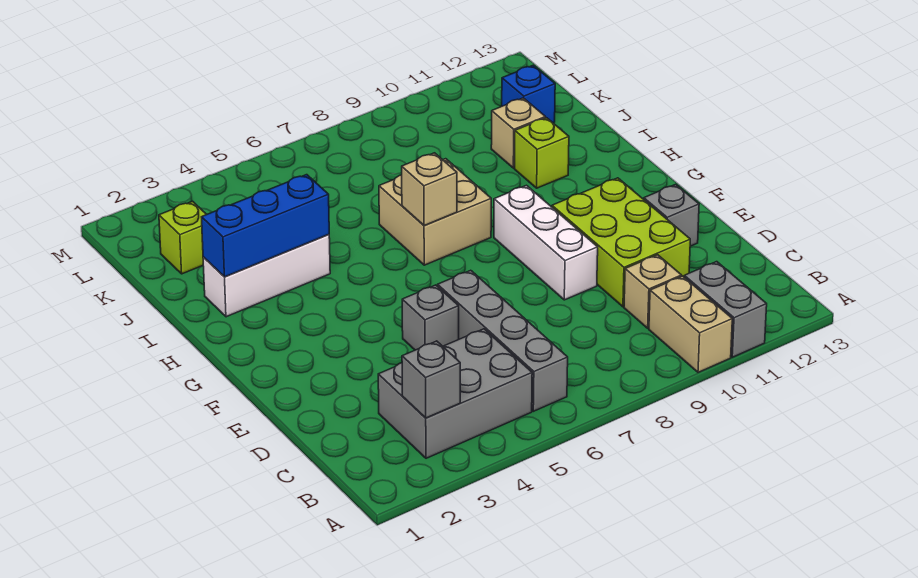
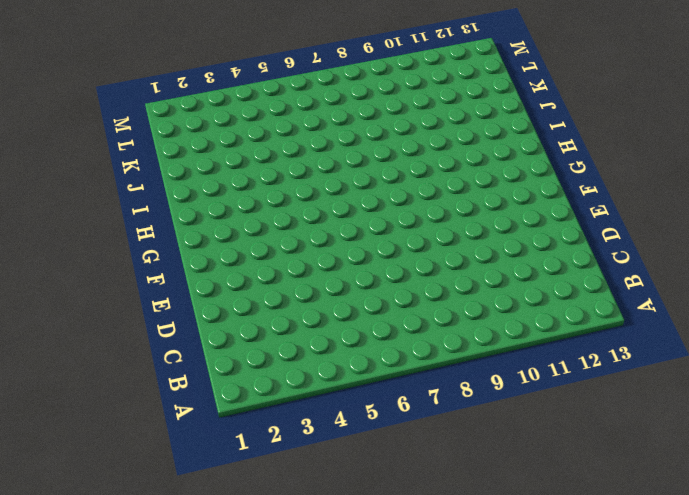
none -> tan 1x2 brick [649,276,732,372]
none -> grey 1x2 brick [684,262,767,357]
none -> grey 2x3 brick [378,329,532,458]

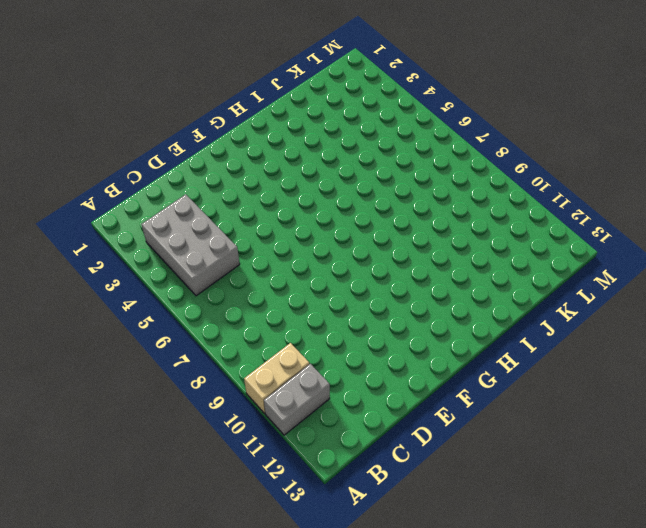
none -> grey 1x4 brick [438,270,568,411]
none -> tan 1x1 brick [624,255,682,328]
none -> lime 2x3 brick [552,178,690,307]

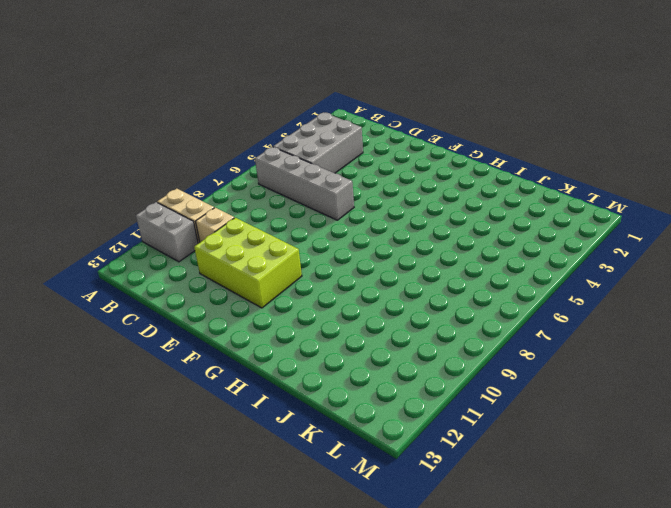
none -> grey 1x1 brick [402,285,459,350]
none -> white 1x3 brick [494,185,598,300]
none -> grey 1x1 brick [644,184,699,246]

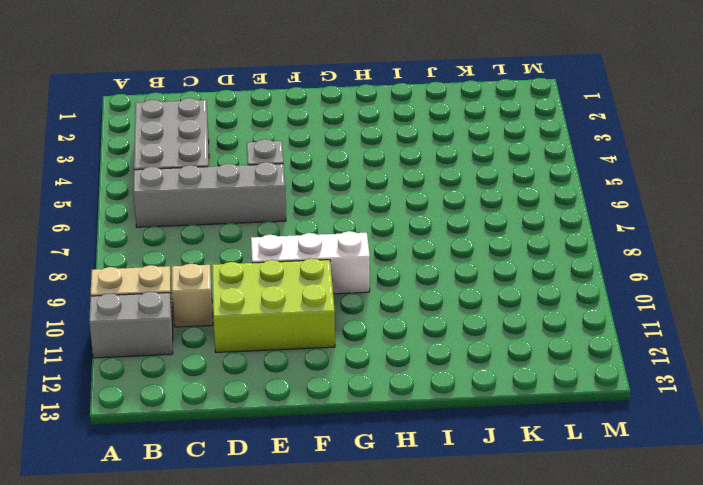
none -> grey 1x1 brick [644,184,699,246]
none -> tan 2x2 brick [379,159,491,265]
none -> white 1x3 brick [203,234,330,317]

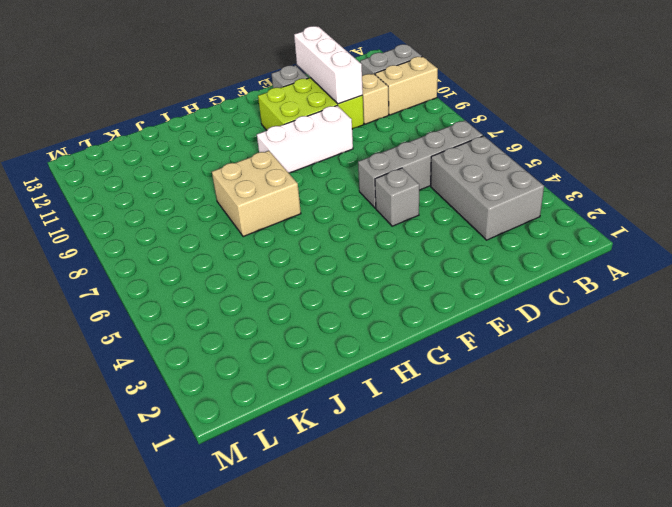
white 1x3 brick [294,26,363,104] -> white 1x3 brick moved to [203,234,330,317]
none -> lime 1x1 brick [515,118,569,188]
none -> tan 1x1 brick [491,98,545,168]
none -> lime 1x1 brick [159,201,207,274]

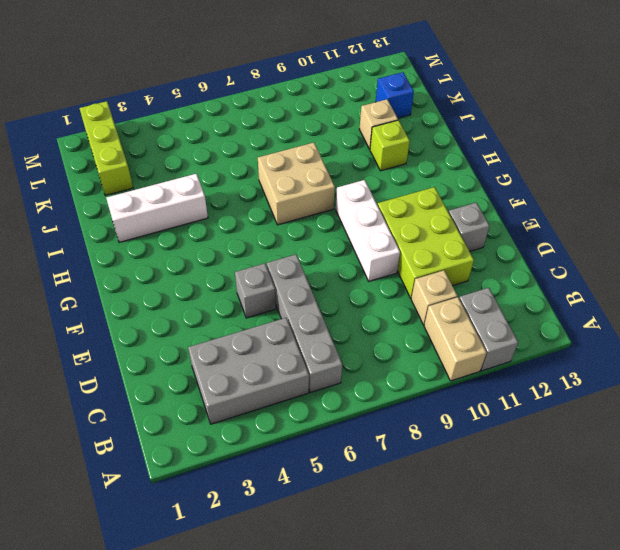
lime 1x3 brick [80,101,133,196] -> lime 1x1 brick [159,201,207,274]
none -> grey 1x1 brick [402,341,460,418]
none -> tan 1x1 brick [402,153,457,226]
none -> blue 1x3 brick [202,175,329,277]

